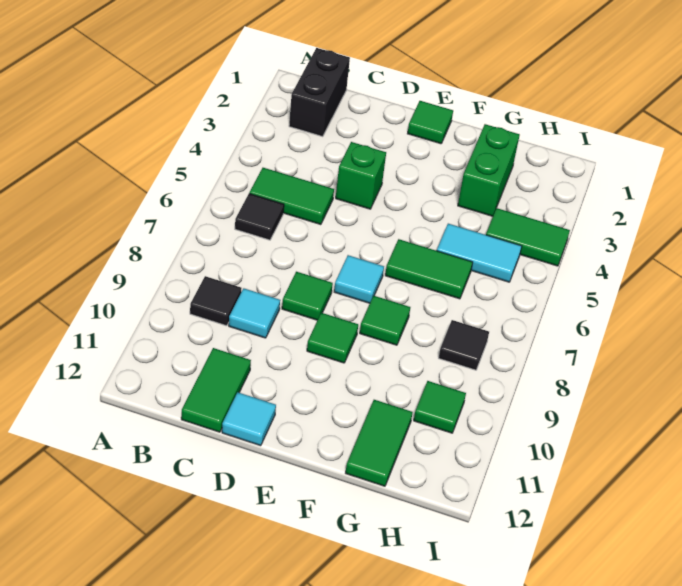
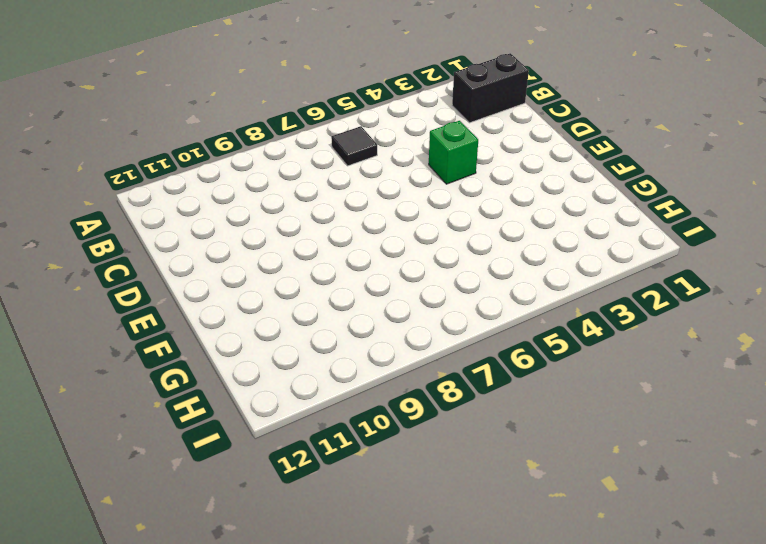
none -> green 1x2 tile [249,168,334,225]
none -> black 1x1 tile [190,276,242,326]
none -> cyan 1x1 tile [229,288,280,338]

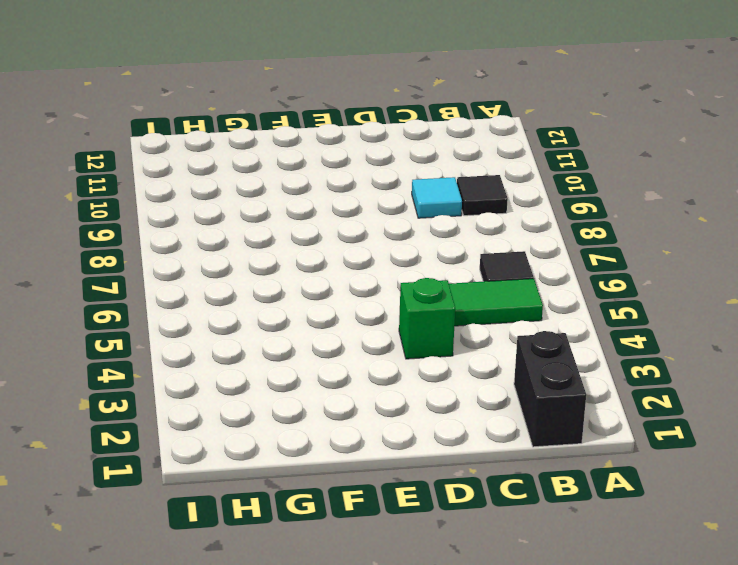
none -> green 1x2 tile [181,348,251,432]
none -> green 1x1 tile [282,272,333,320]
none -> cyan 1x1 tile [222,392,276,446]

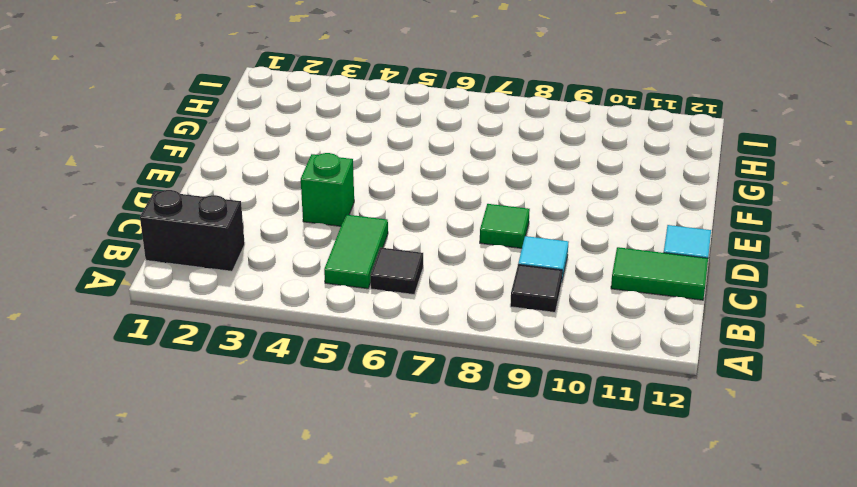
none -> green 1x1 tile [408,101,453,144]
none -> cyan 1x1 tile [334,255,384,303]
none -> green 1x1 tile [307,313,358,363]

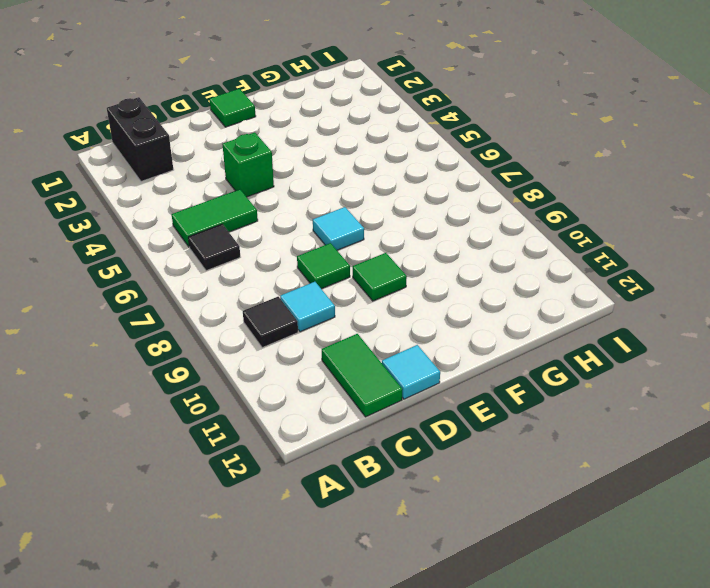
none -> green 1x2 tile [385,239,473,299]
none -> green 1x1 tile [360,296,410,345]
none -> green 1x2 brick [458,124,520,216]

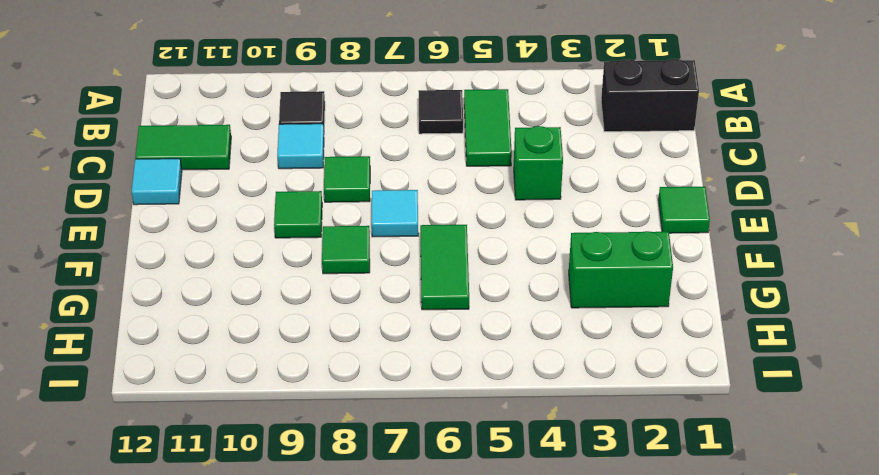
none -> cyan 1x2 tile [437,224,522,282]
none -> green 1x2 tile [346,400,413,486]
none -> green 1x2 tile [486,208,570,266]

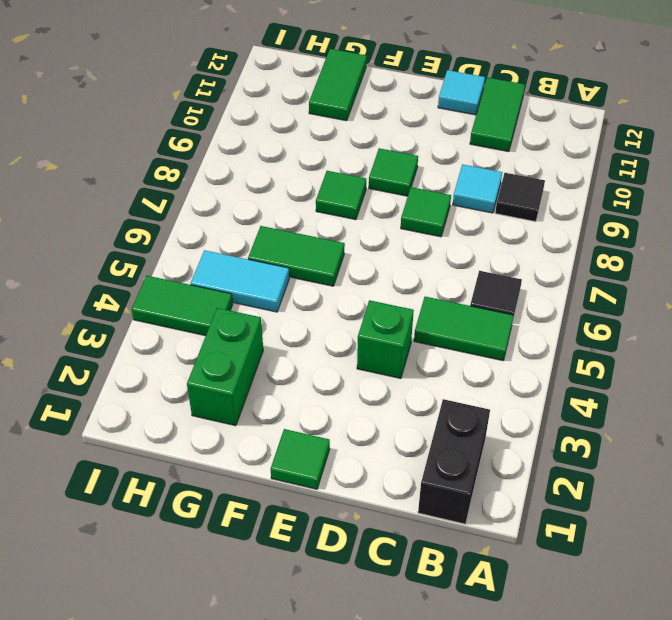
none -> cyan 1x1 tile [334,255,384,303]
none -> black 1x1 tile [439,320,489,370]
none -> green 1x1 tile [414,381,466,433]

